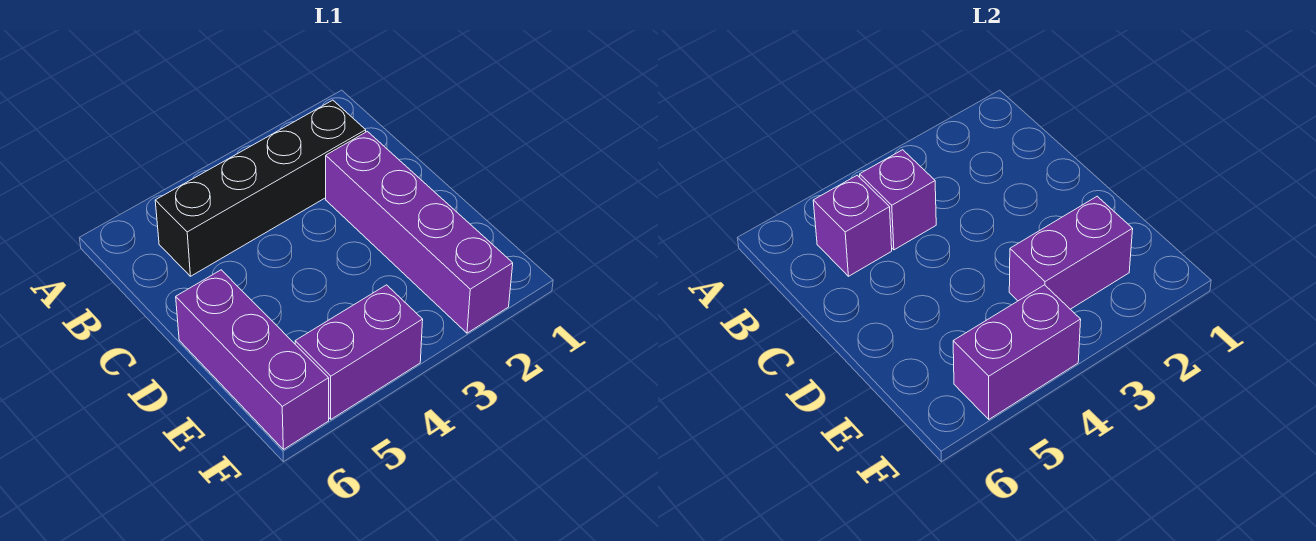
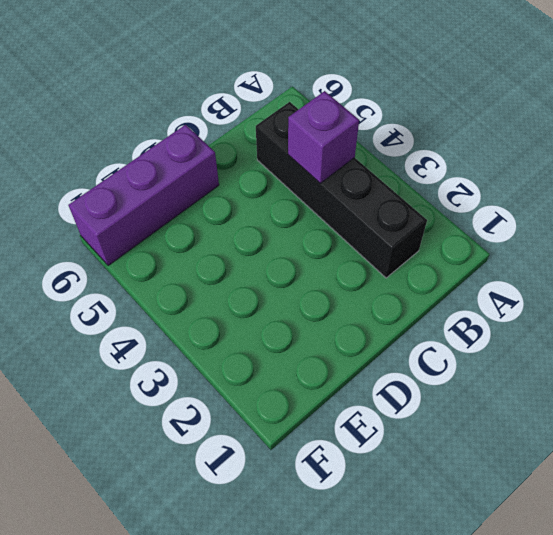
none -> purple 1x4 brick [326,131,513,333]
none -> purple 1x2 brick [295,285,423,419]

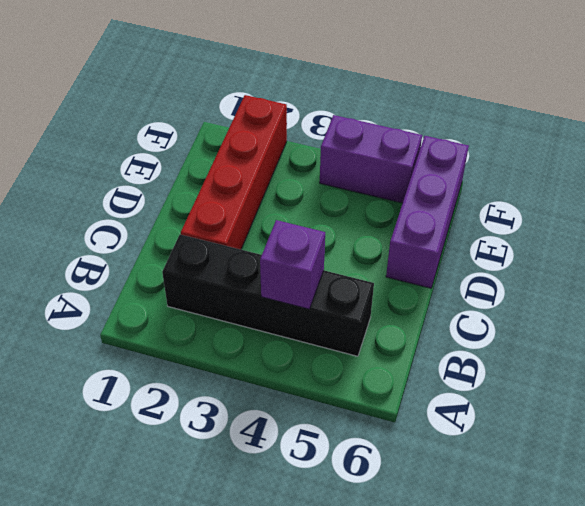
red 1x4 brick [181,95,287,249] -> purple 1x4 brick [326,131,513,333]
none -> purple 1x1 brick [813,175,892,276]
none -> purple 1x2 brick [1009,196,1133,309]

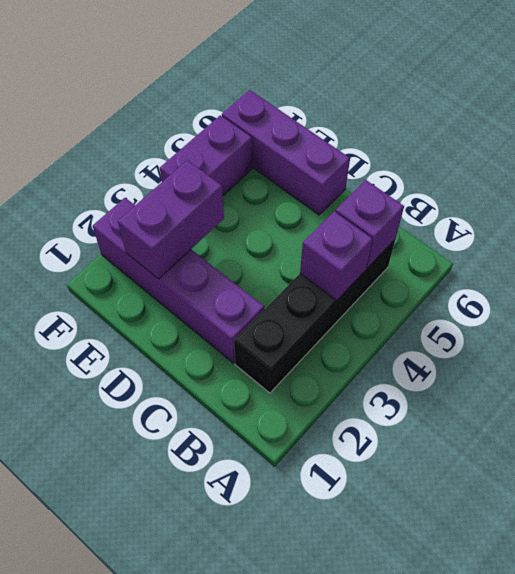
none -> purple 1x2 brick [953,285,1081,419]

